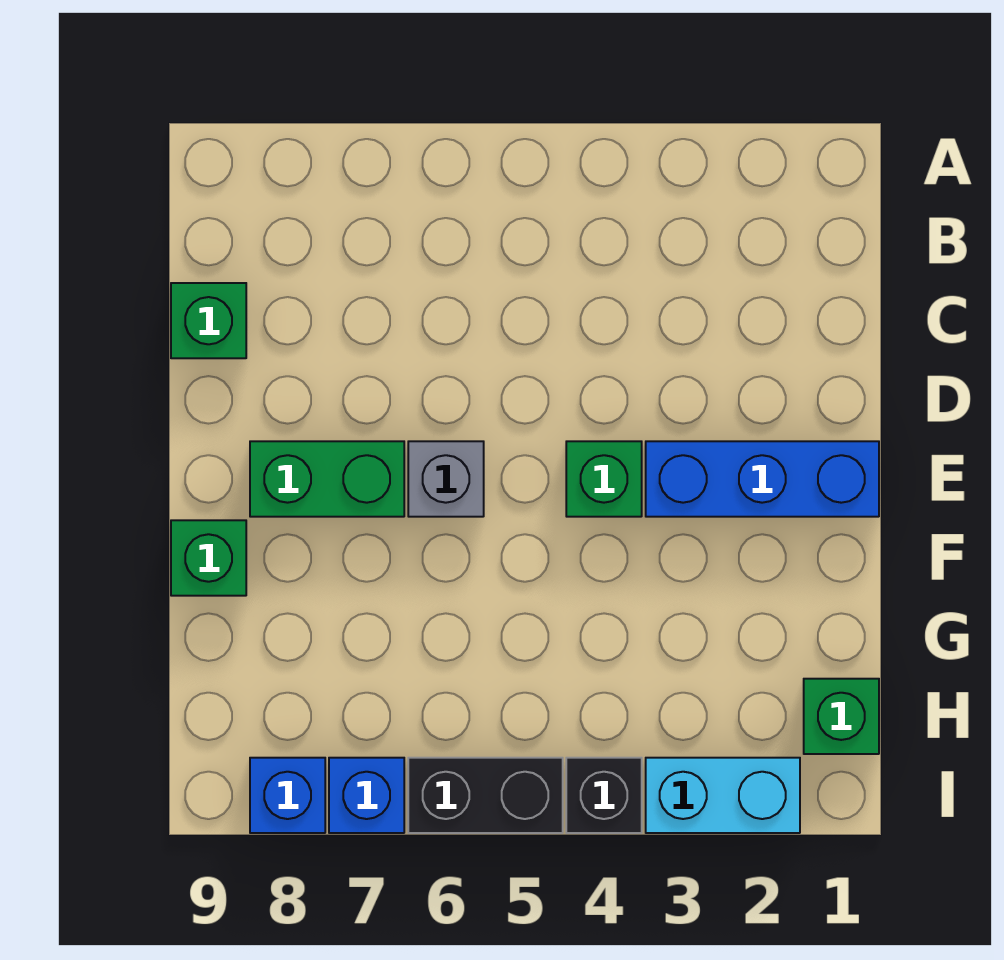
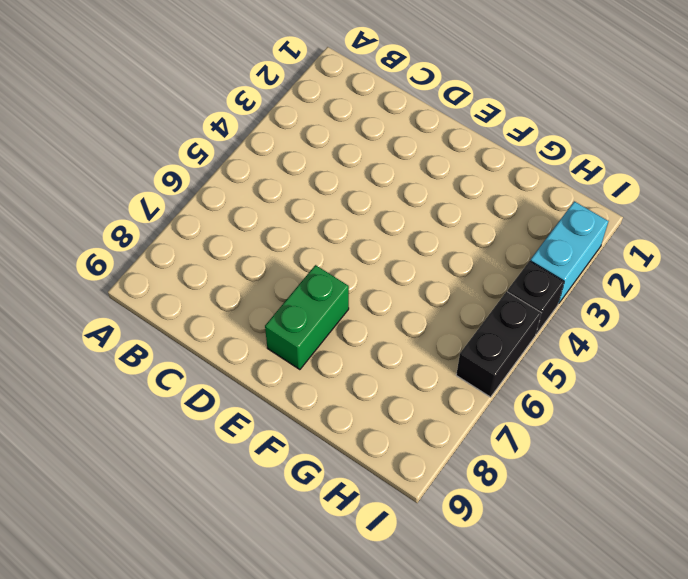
none -> green 1x1 brick [171,283,246,358]
none -> blue 1x3 brick [646,441,879,517]
none -> green 1x1 brick [566,441,642,517]

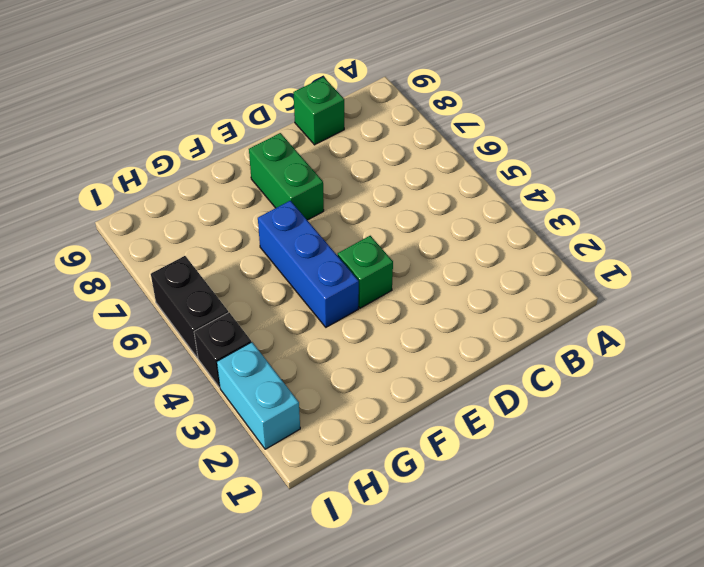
blue 1x3 brick [258,201,359,327] -> blue 1x3 brick moved to [646,441,879,517]
none -> grey 1x1 brick [408,441,484,517]
none -> green 1x1 brick [171,520,246,596]
none -> green 1x1 brick [804,679,879,754]

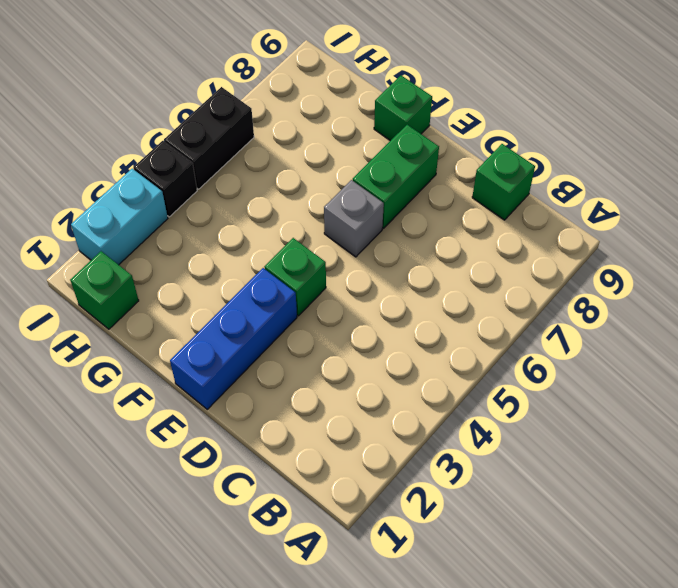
none -> blue 1x1 brick [329,758,404,833]
none -> blue 1x1 brick [250,758,325,833]

